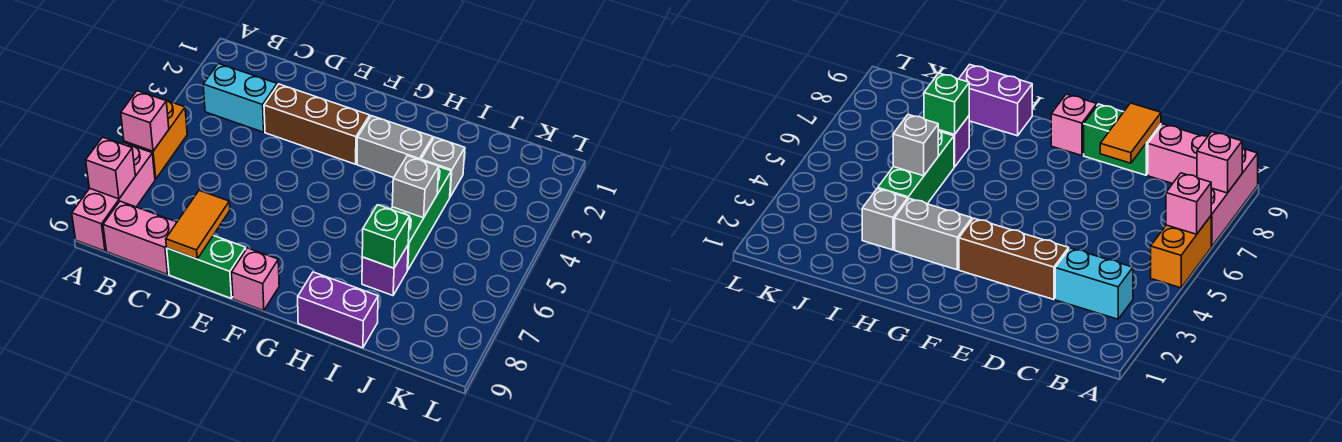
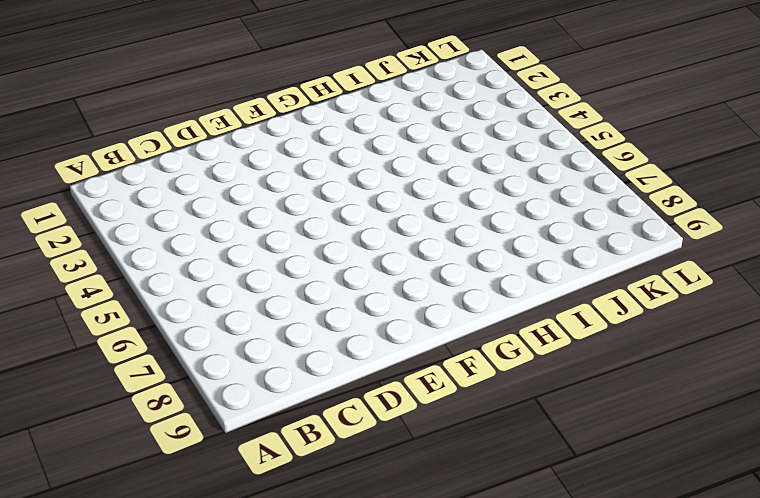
none -> orange 1x2 brick [124,97,187,179]
none -> pink 1x3 brick [72,143,155,251]
none -> cyan 1x2 brick [203,63,277,132]

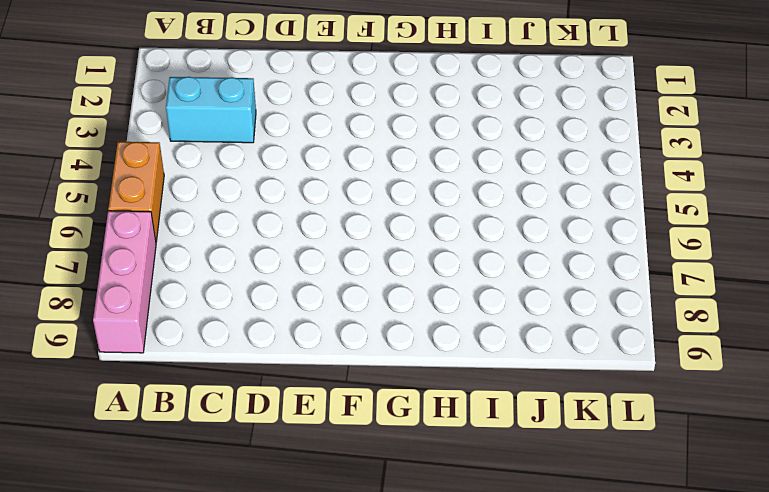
none -> pink 1x2 brick [103,201,177,275]
none -> brown 1x3 brick [264,84,370,164]
none -> green 1x2 brick [167,235,246,299]

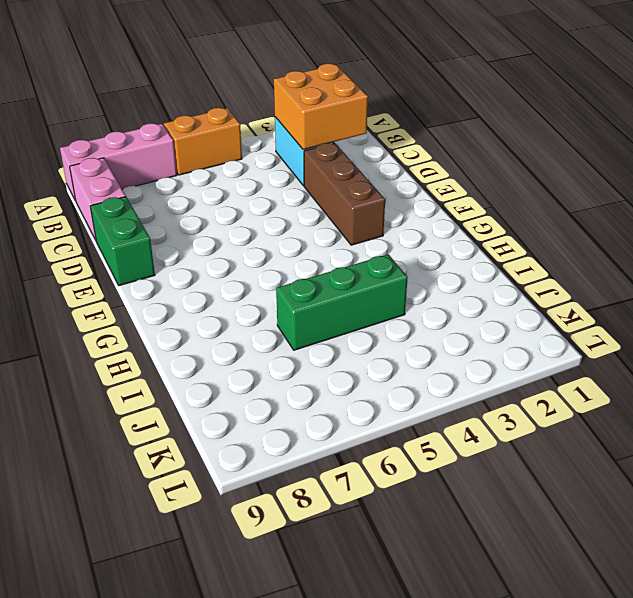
orange 2x2 brick [274,64,368,150] -> none
none -> pink 1x1 brick [231,248,279,311]
none -> grey 1x2 brick [357,116,433,178]
none -> purple 1x2 brick [298,272,378,348]

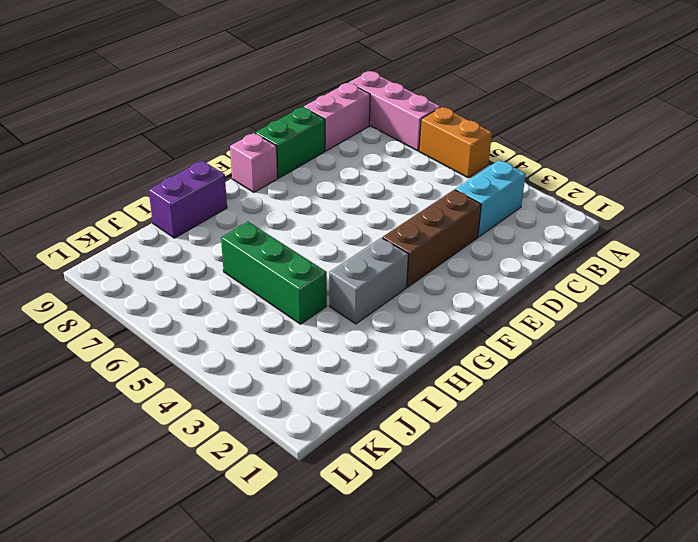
none -> grey 1x1 brick [421,137,465,197]
none -> purple 1x1 brick [362,245,408,296]
none -> pink 1x1 brick [121,91,169,151]

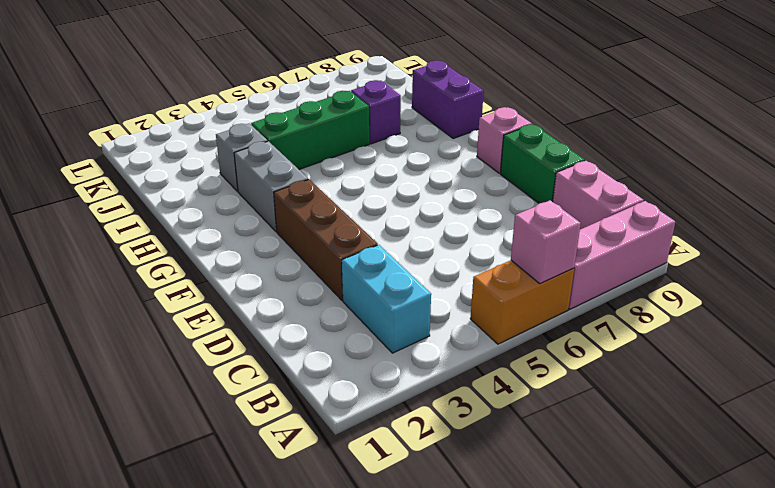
none -> pink 1x1 brick [86,137,135,199]
none -> orange 1x2 tile [166,190,230,259]
none -> grey 1x1 brick [392,156,439,218]

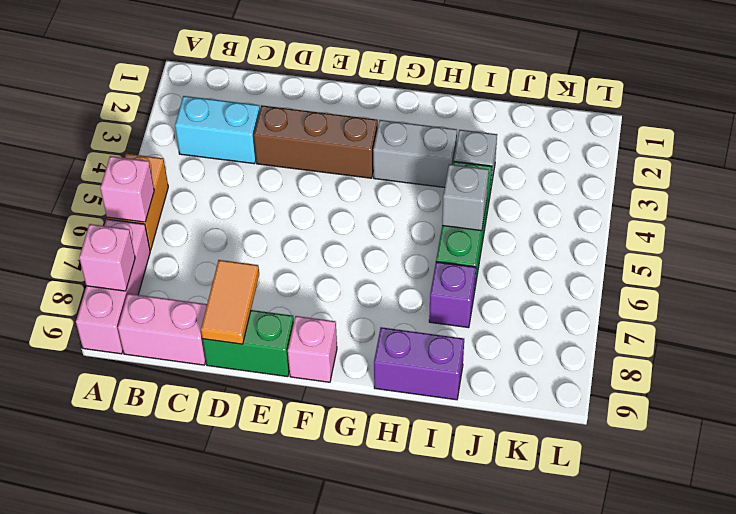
none -> green 1x1 brick [362,205,409,268]

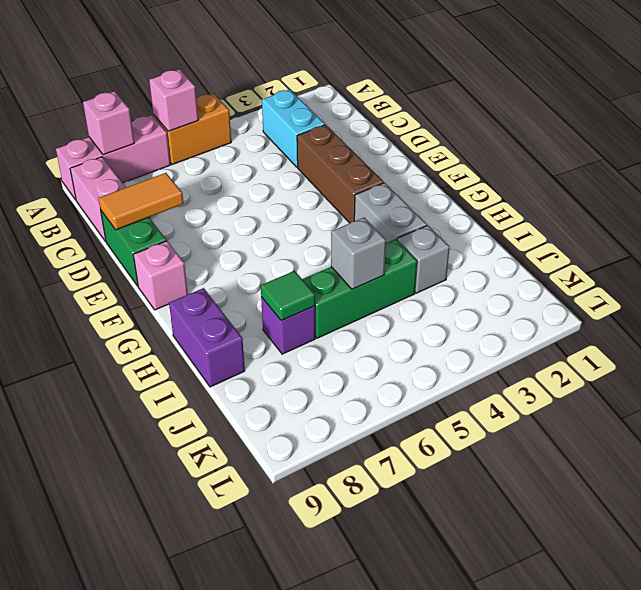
green 1x1 tile [261,271,315,321] -> green 1x1 brick [362,205,409,268]

